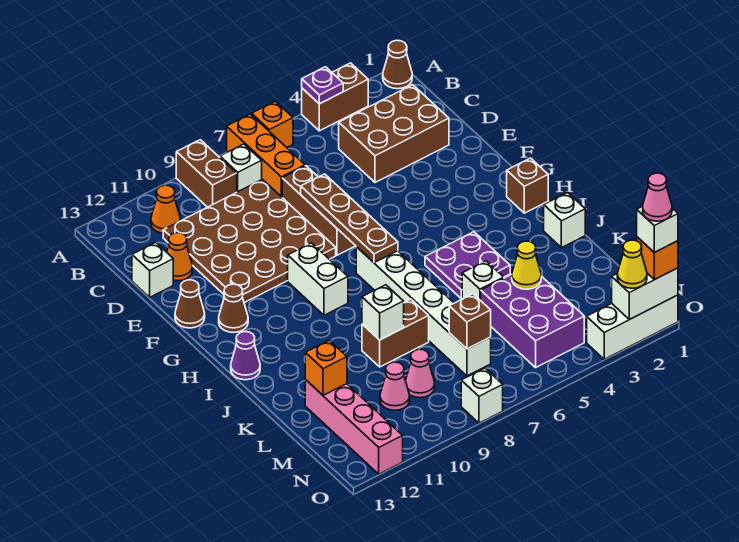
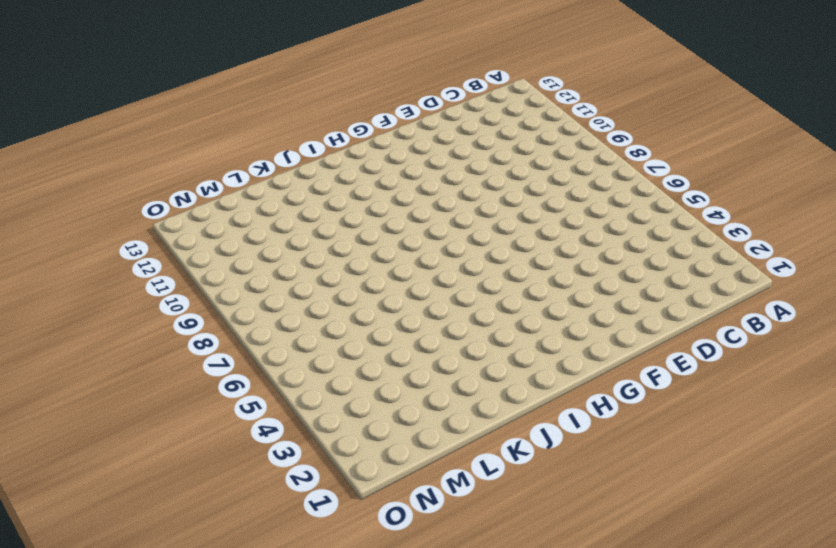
none -> brown 1x1 cone [383,40,412,89]
none -> brown 1x2 brick [302,63,368,131]
none -> orange 1x1 brick [252,101,293,147]
none -> orange 1x3 brick [227,114,305,197]

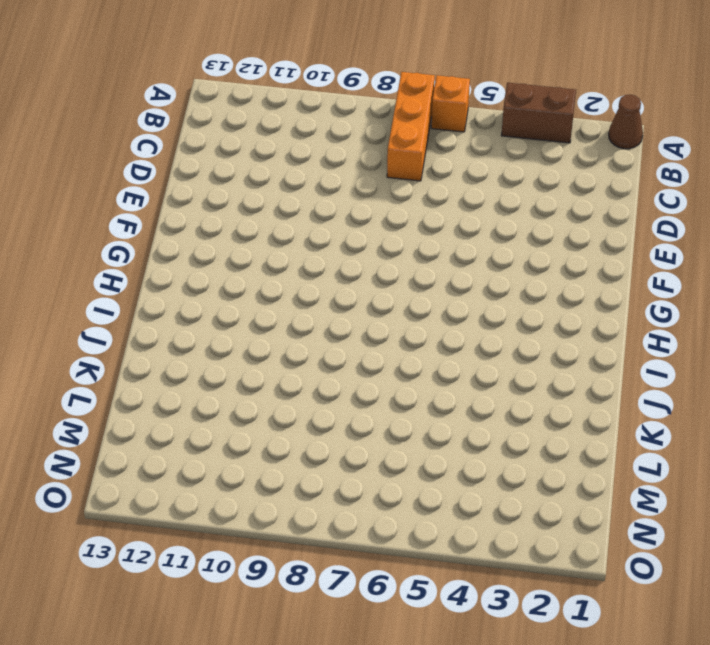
none -> brown 1x2 brick [176,140,237,207]
none -> white 1x1 brick [220,144,262,192]
none -> orange 1x1 cone [151,185,181,233]
none -> brown 2x3 brick [339,85,449,182]

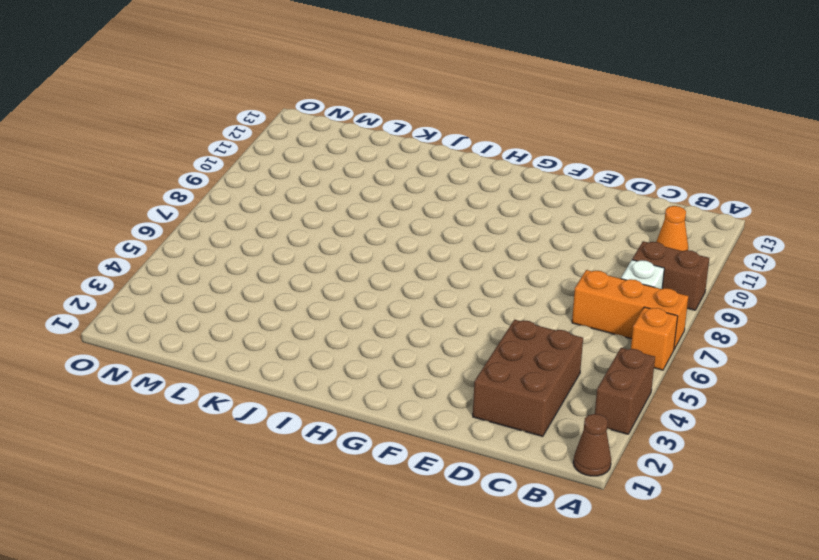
none -> brown 4x4 plate [163,179,336,303]
none -> brown 1x3 brick [282,166,355,255]
none -> orange 1x1 cone [167,233,193,281]
none -> white 1x1 brick [132,242,173,297]

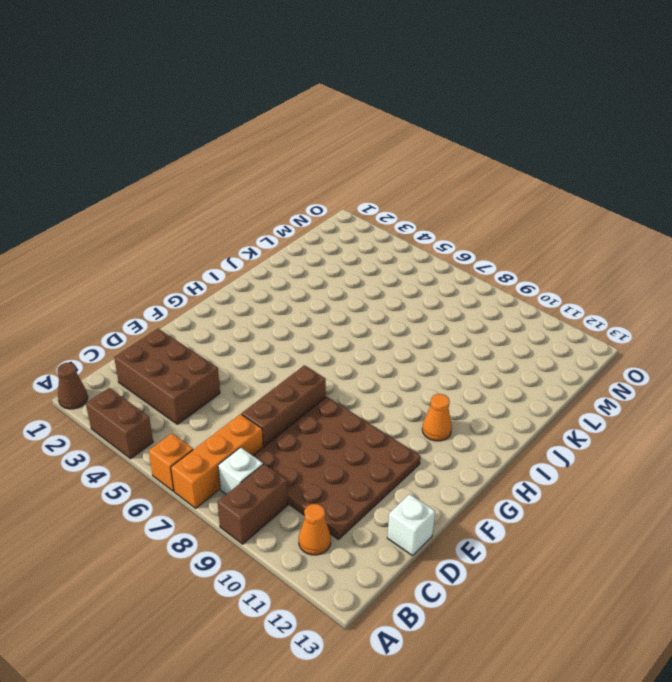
orange 1x1 cone [422,394,452,441] -> orange 1x1 cone moved to [167,233,193,281]
none -> brown 1x1 cone [175,280,205,328]
none -> white 1x2 brick [288,243,348,315]
none -> brown 1x1 cone [219,284,248,332]
none -> brown 1x1 brick [507,158,548,213]

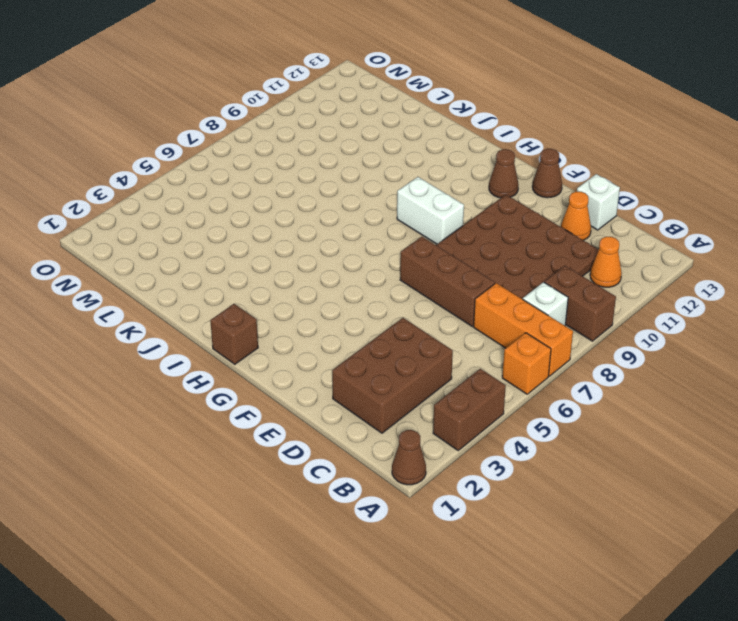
none -> white 1x6 brick [356,247,491,376]
none -> purple 2x2 plate [425,232,510,299]
none -> purple 1x1 cone [231,332,260,380]
none -> white 1x1 brick [544,193,585,248]

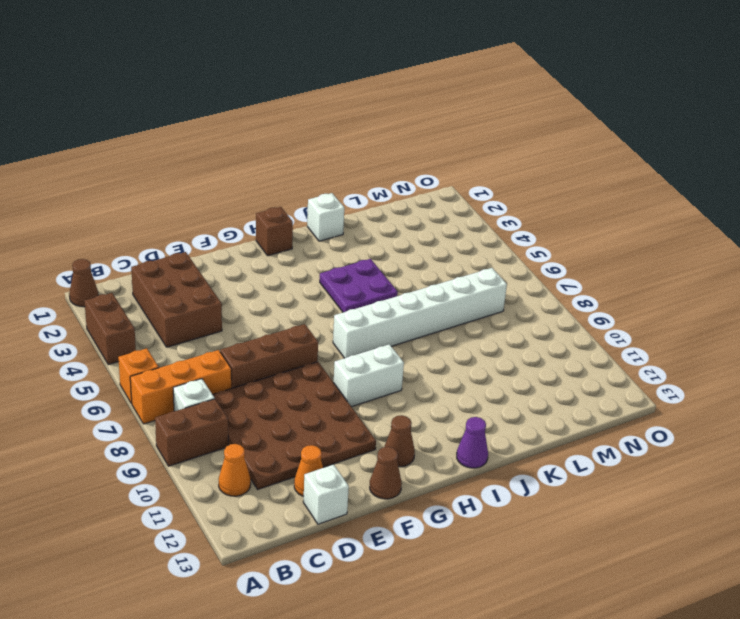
none -> white 1x1 brick [462,261,504,300]
none -> brown 1x2 brick [362,299,429,367]
none -> purple 2x3 brick [481,275,584,368]
none -> pink 1x4 brick [305,380,403,474]

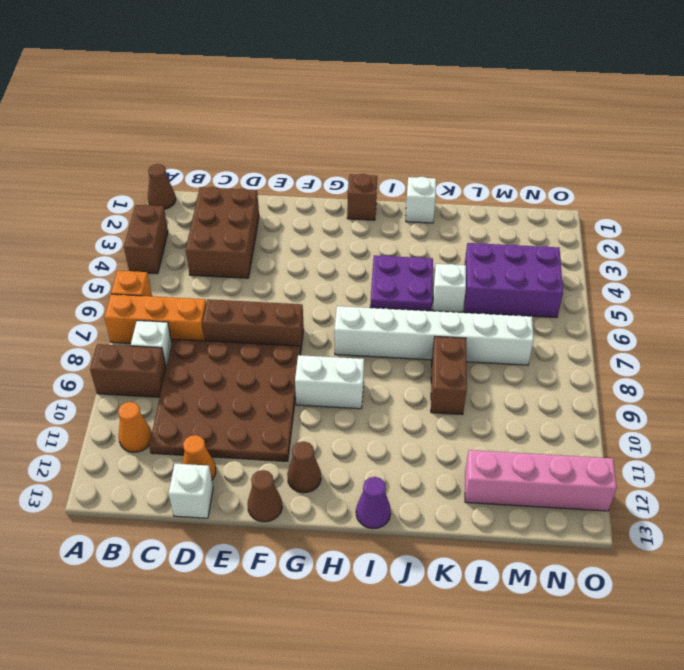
none -> pink 1x1 cone [406,349,435,398]
none -> pink 1x1 cone [380,362,410,410]
none -> white 1x3 brick [587,295,678,359]
none -> white 1x1 brick [461,368,503,423]

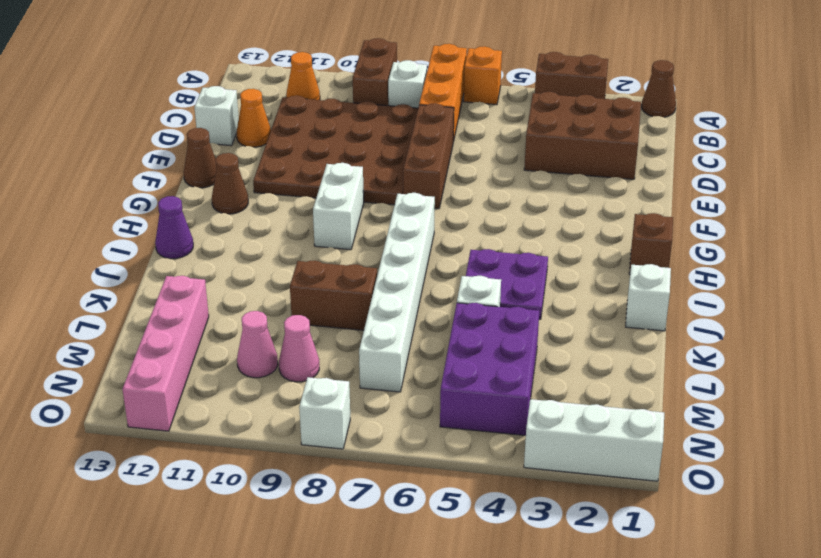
none -> purple 1x1 plate [302,67,343,104]
none -> brown 1x4 plate [301,174,398,263]
none -> white 1x1 brick [362,285,404,340]
none -> yellow 1x1 cone [512,241,541,289]

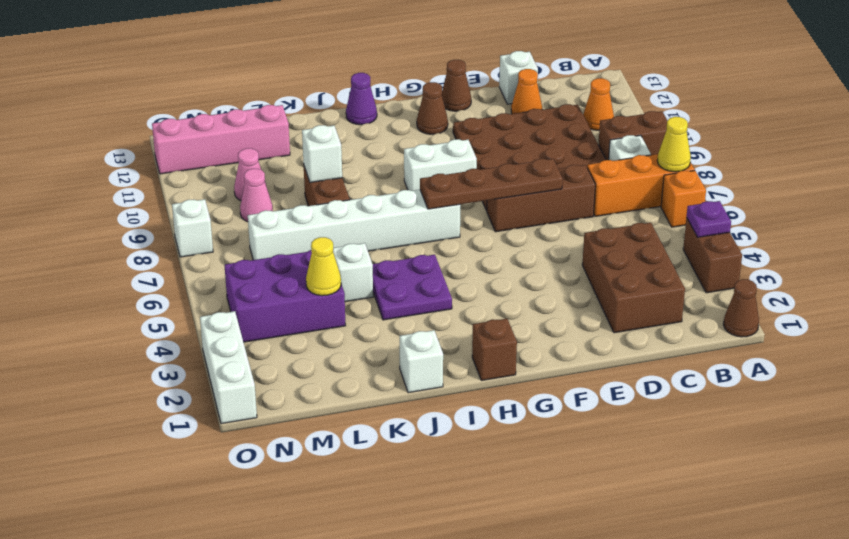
yellow 1x1 cone [657,117,691,172] -> yellow 1x1 cone moved to [617,240,647,288]
none -> orange 1x1 brick [305,340,347,395]
none -> brown 1x1 brick [449,294,491,349]
none -> white 1x2 brick [612,268,678,319]
none -> orange 1x1 brick [637,237,678,280]

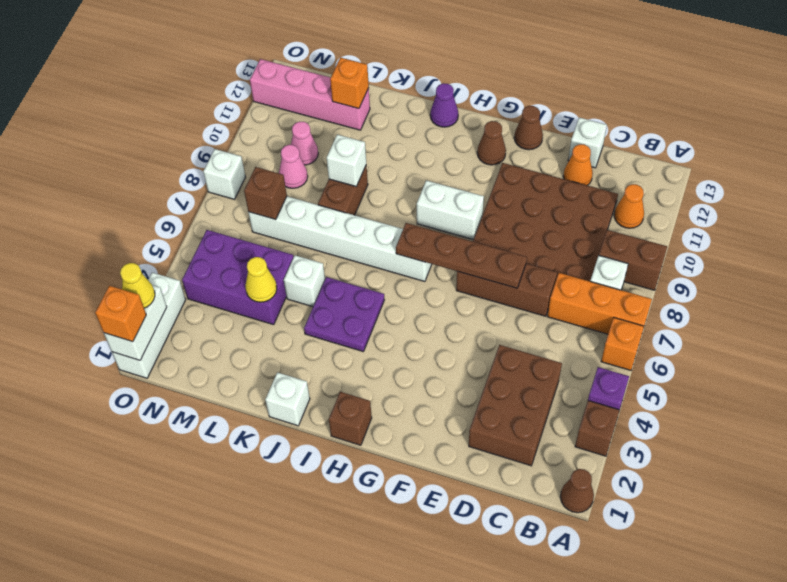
none -> white 1x1 brick [637,206,678,252]
none -> pink 1x1 cone [643,173,672,221]

